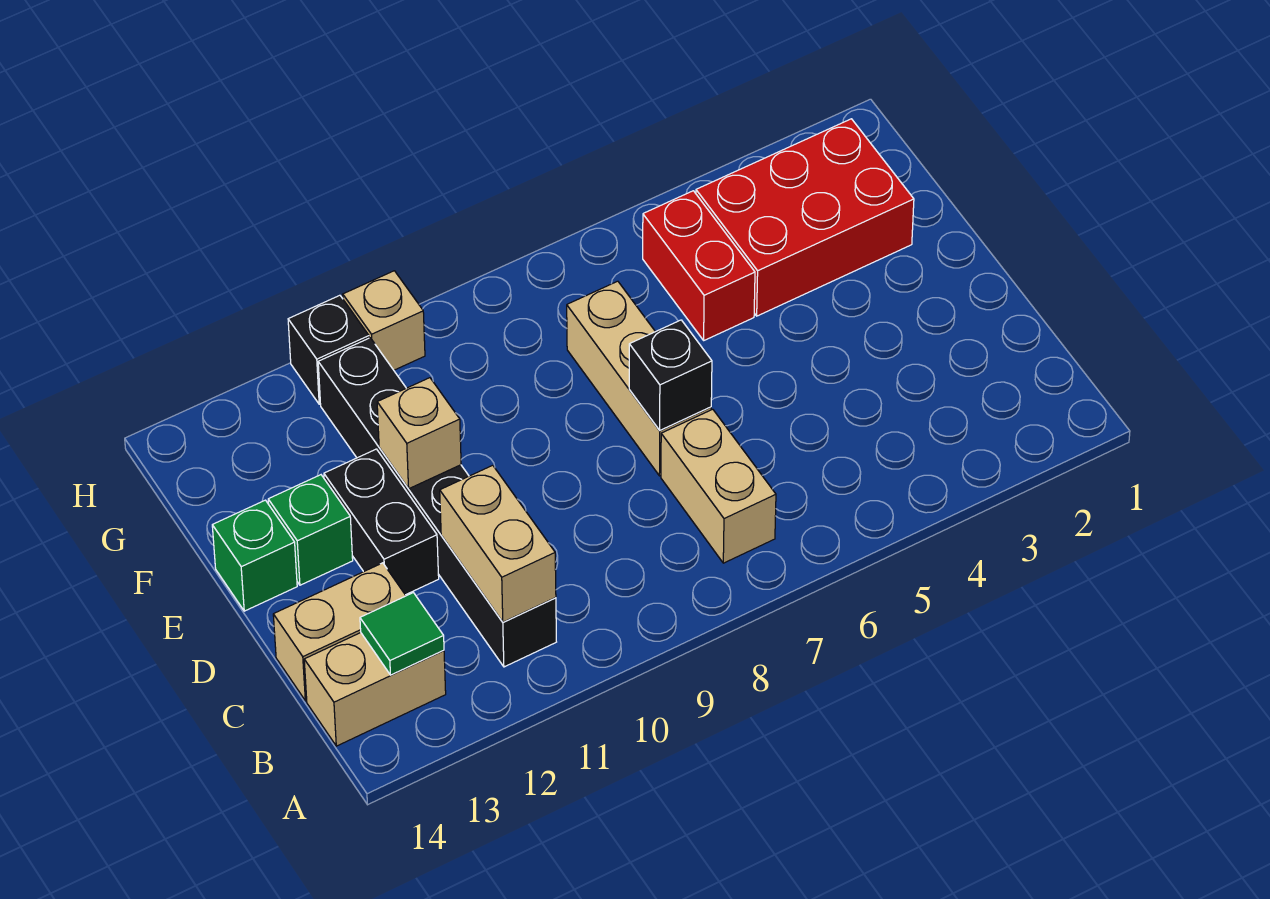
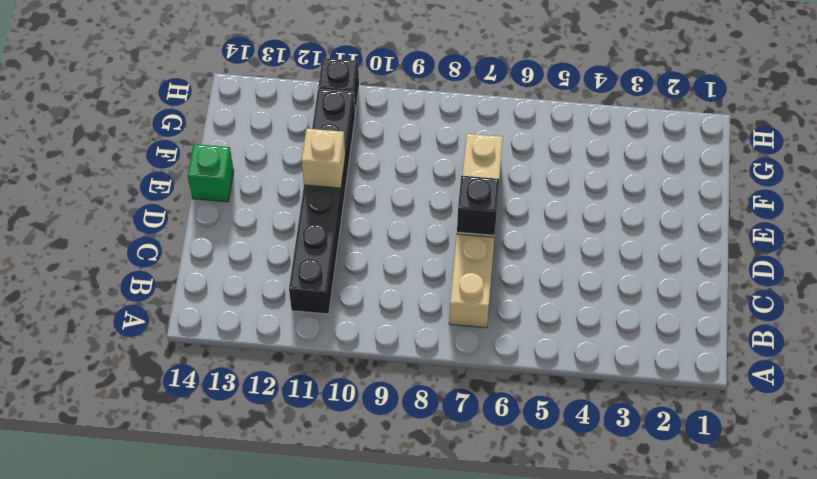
none -> tan 1x2 brick [304,633,446,746]
none -> tan 1x2 brick [273,563,406,701]
none -> black 1x2 brick [324,449,439,595]

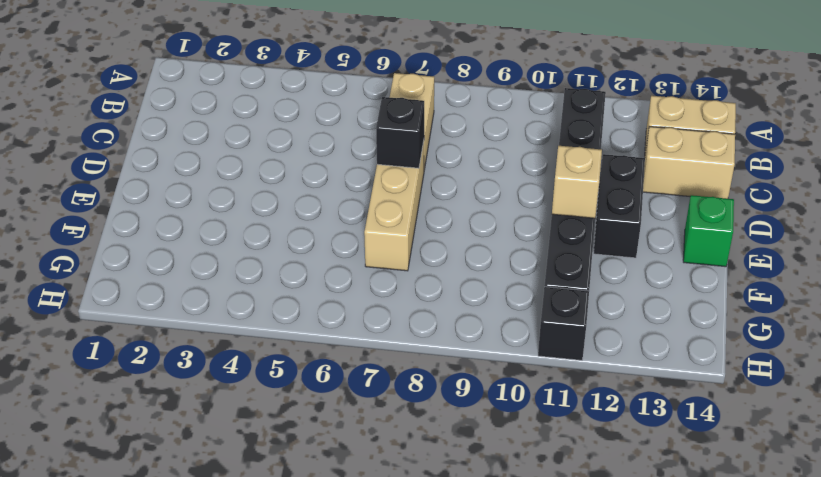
none -> green 1x1 brick [268,475,353,585]
none -> red 2x3 brick [696,119,914,316]
none -> red 1x2 brick [643,191,755,340]

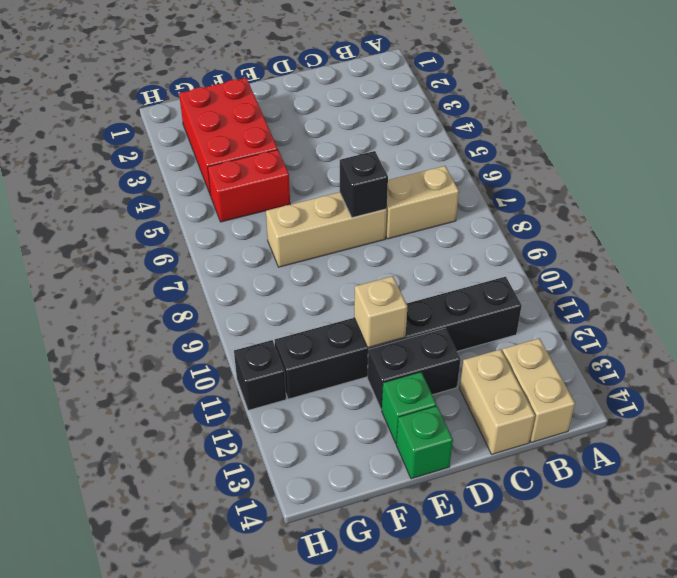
none -> tan 1x1 brick [343,271,425,370]
none -> tan 1x2 brick [440,465,556,622]
none -> green 1x1 tile [360,593,444,675]

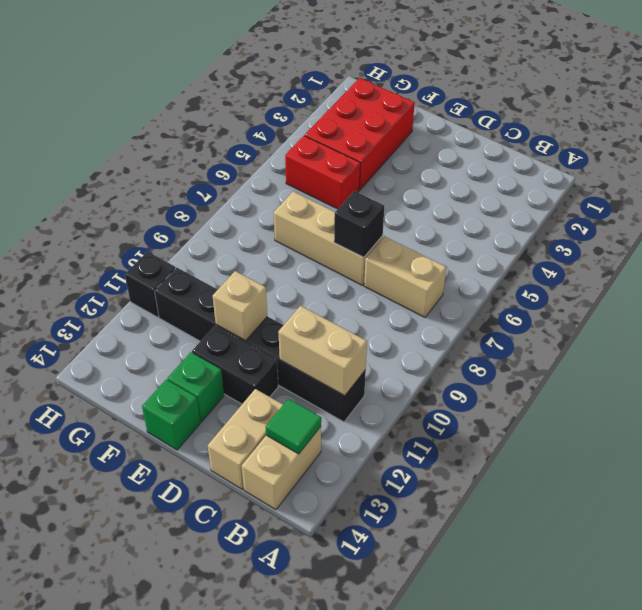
none -> tan 1x1 brick [343,271,425,370]

